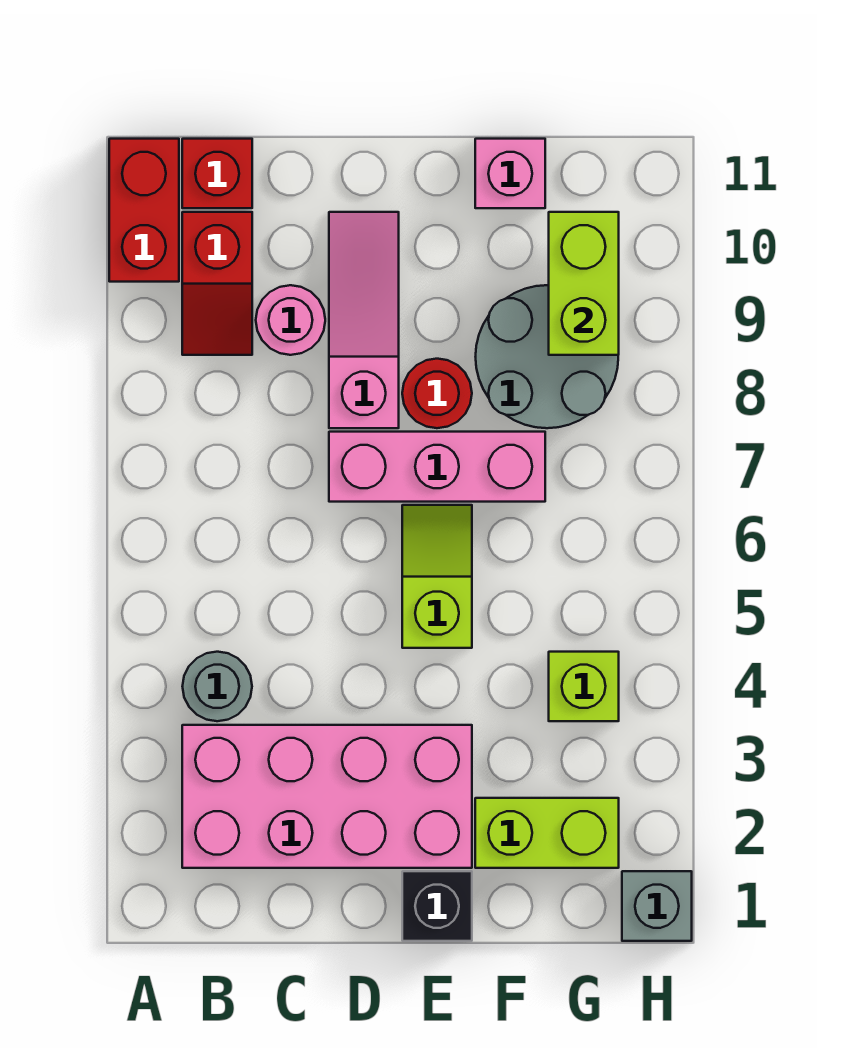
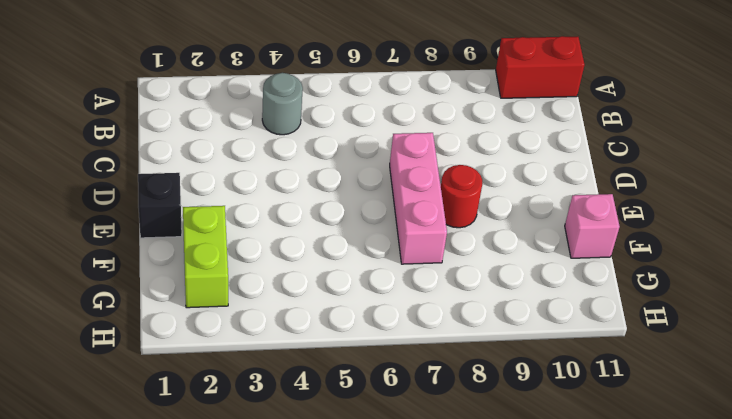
none -> pink 2x4 brick [182,725,472,868]
none -> red 1x2 slope [182,212,252,355]
none -> red 1x1 brick [182,139,252,208]

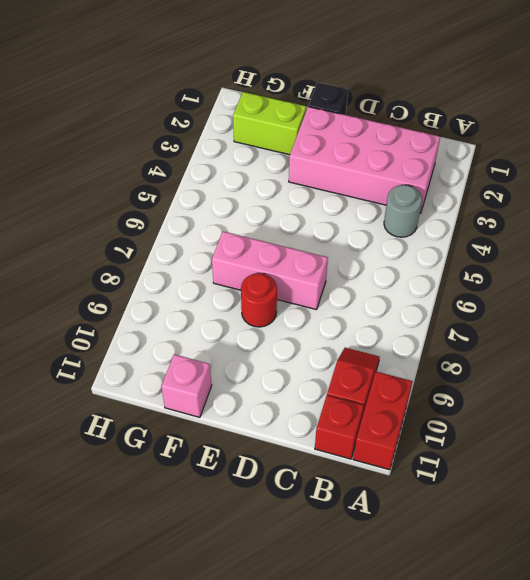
none -> pink 1x1 round brick [256,285,325,355]
none -> pink 1x3 slope [329,212,399,428]
none -> lime 1x2 slope [402,505,472,648]

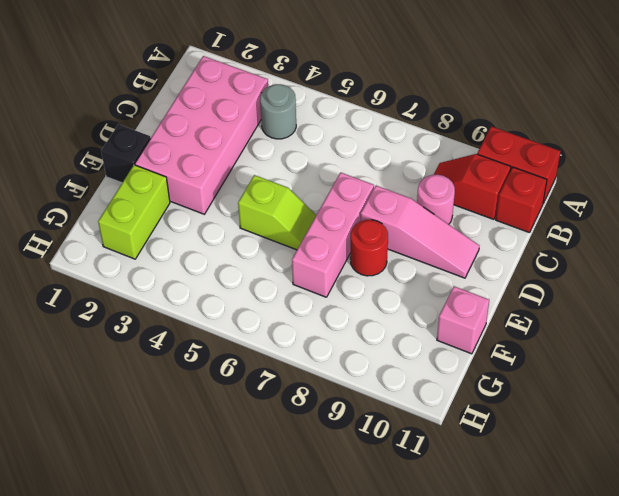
none -> grey 2x2 round brick [476,285,618,428]
none -> lime 1x1 brick [549,652,619,721]
none -> grey 1x1 brick [622,871,692,941]

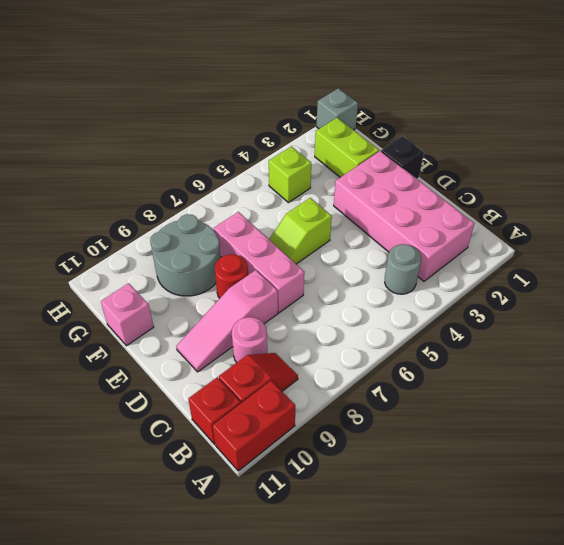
none -> lime 1x2 brick [549,212,619,355]

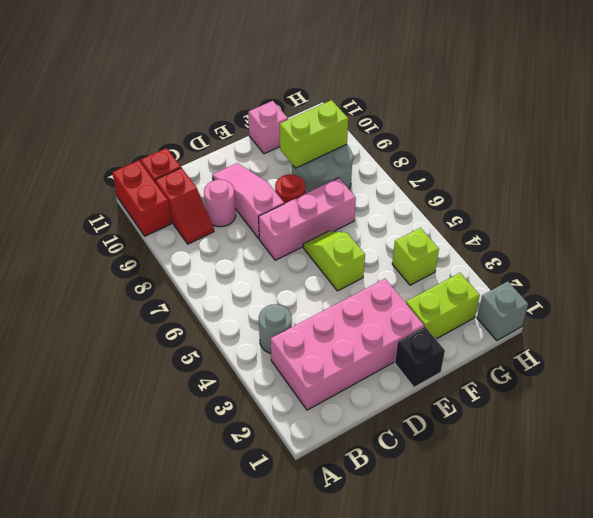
lime 1x2 brick [280,100,348,168] -> lime 1x2 brick turned to [549,212,619,355]

